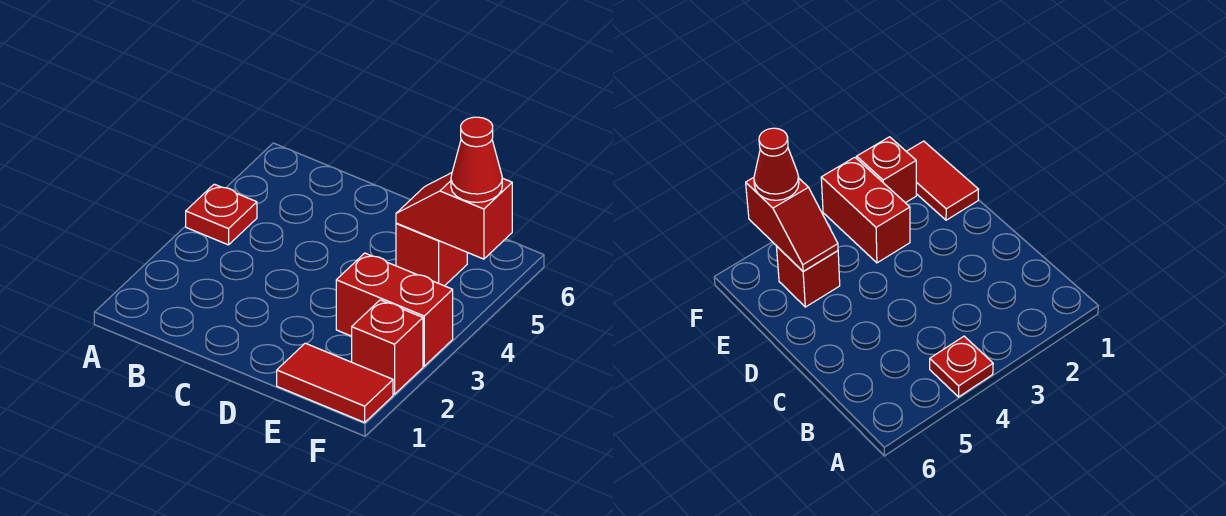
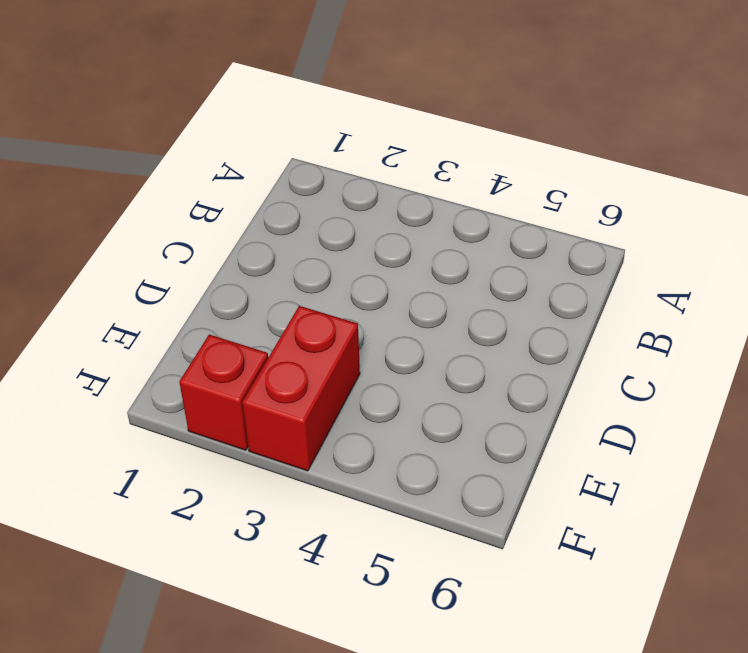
none -> red 1x1 plate [186,184,257,245]
none -> red 1x2 tile [277,343,393,422]

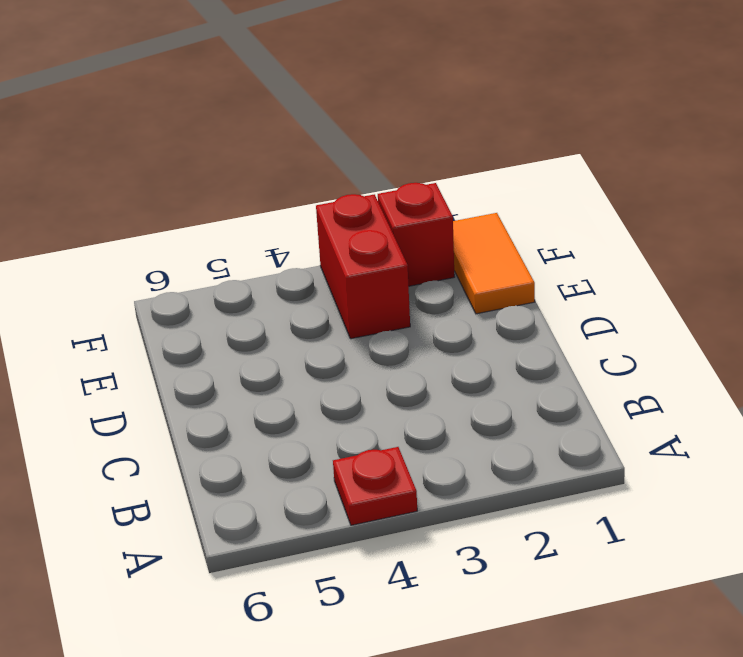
orange 1x2 tile [453,213,535,314] -> red 1x2 tile [277,343,393,422]
none -> red 1x1 brick [396,223,467,286]
none -> red 1x2 slope [396,173,512,259]

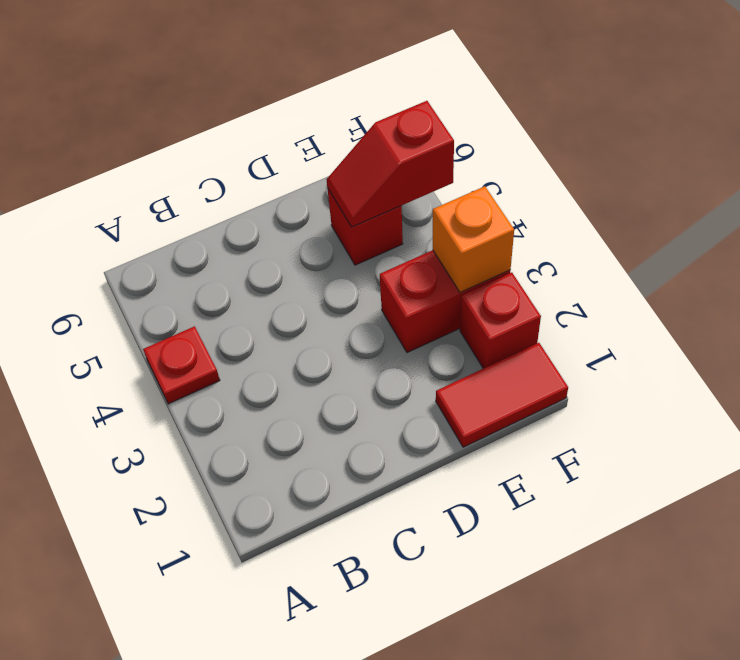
orange 1x1 brick [433,186,514,293] -> none
none -> red 1x1 cone [451,117,502,202]

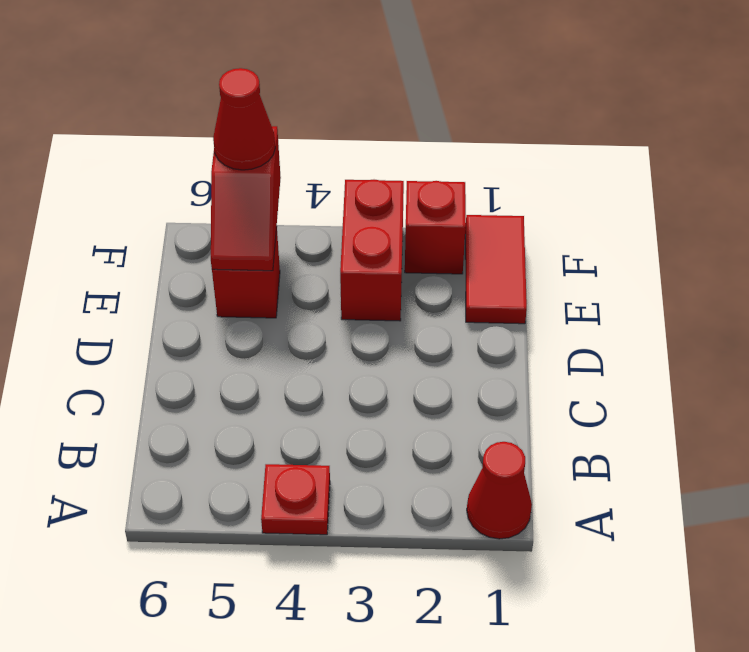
red 1x1 cone [467,442,532,539] -> none

